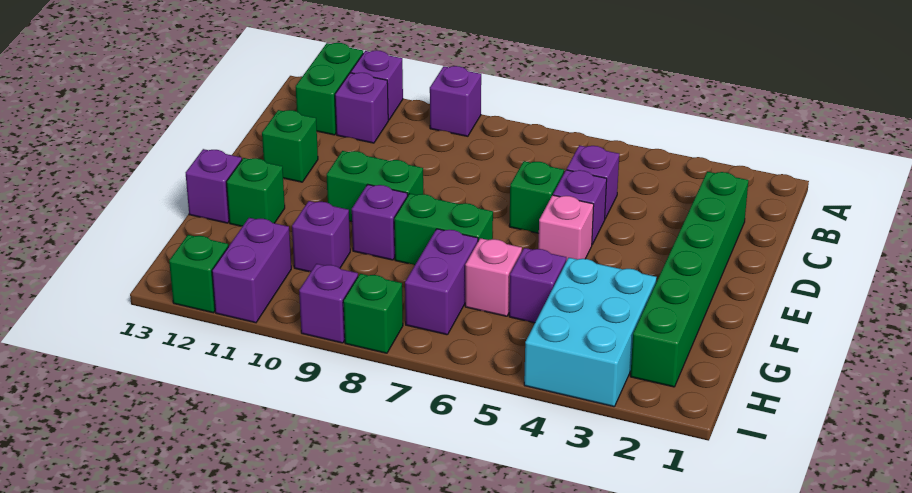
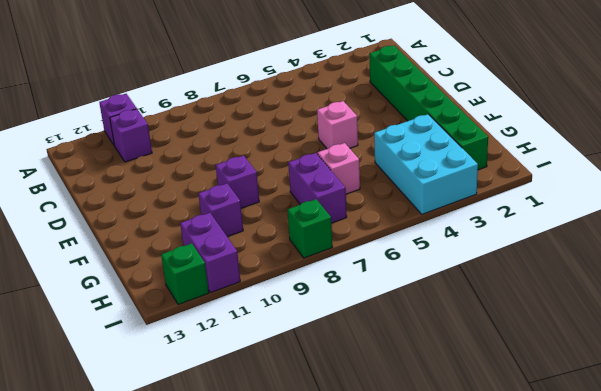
none -> purple 1x1 brick [430,66,481,136]
none -> green 1x2 brick [296,43,363,135]
none -> purple 1x1 brick [567,145,619,218]

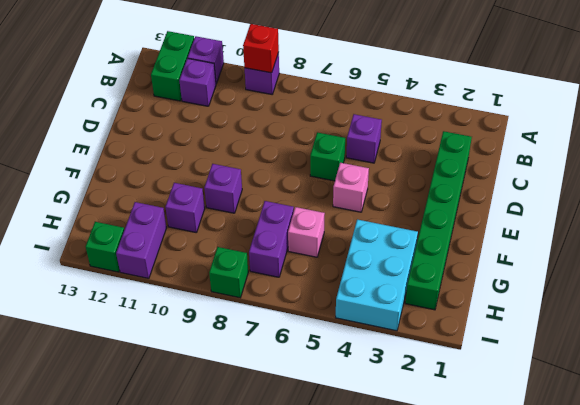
red 1x1 brick [243,24,279,73] -> none
none -> purple 1x1 brick [553,170,607,244]
none -> green 1x1 brick [262,110,318,182]
none -> green 1x2 brick [327,151,423,221]

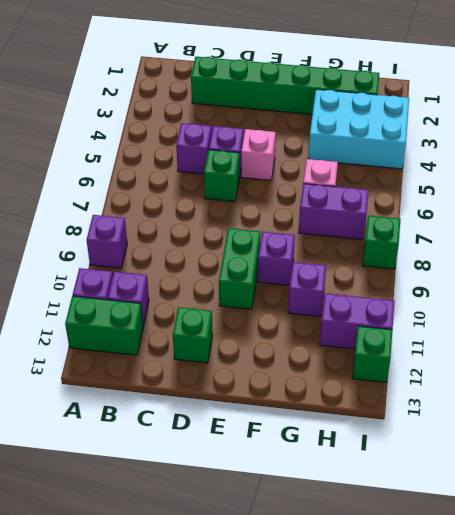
none -> green 1x2 brick [394,194,493,265]
none -> green 1x1 brick [226,158,285,227]
none -> purple 1x1 brick [186,149,242,223]

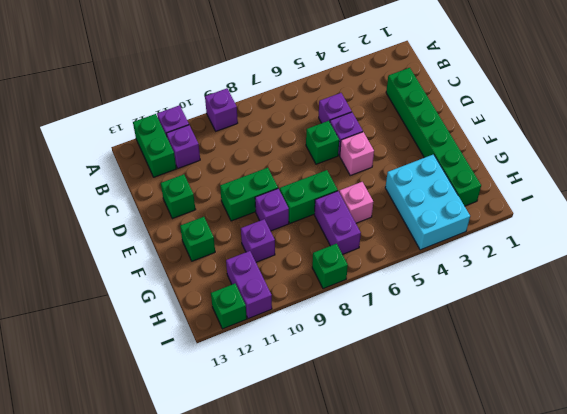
none -> purple 1x1 brick [186,149,242,223]
none -> purple 1x1 brick [509,248,566,323]
none -> purple 1x1 brick [299,264,358,343]

